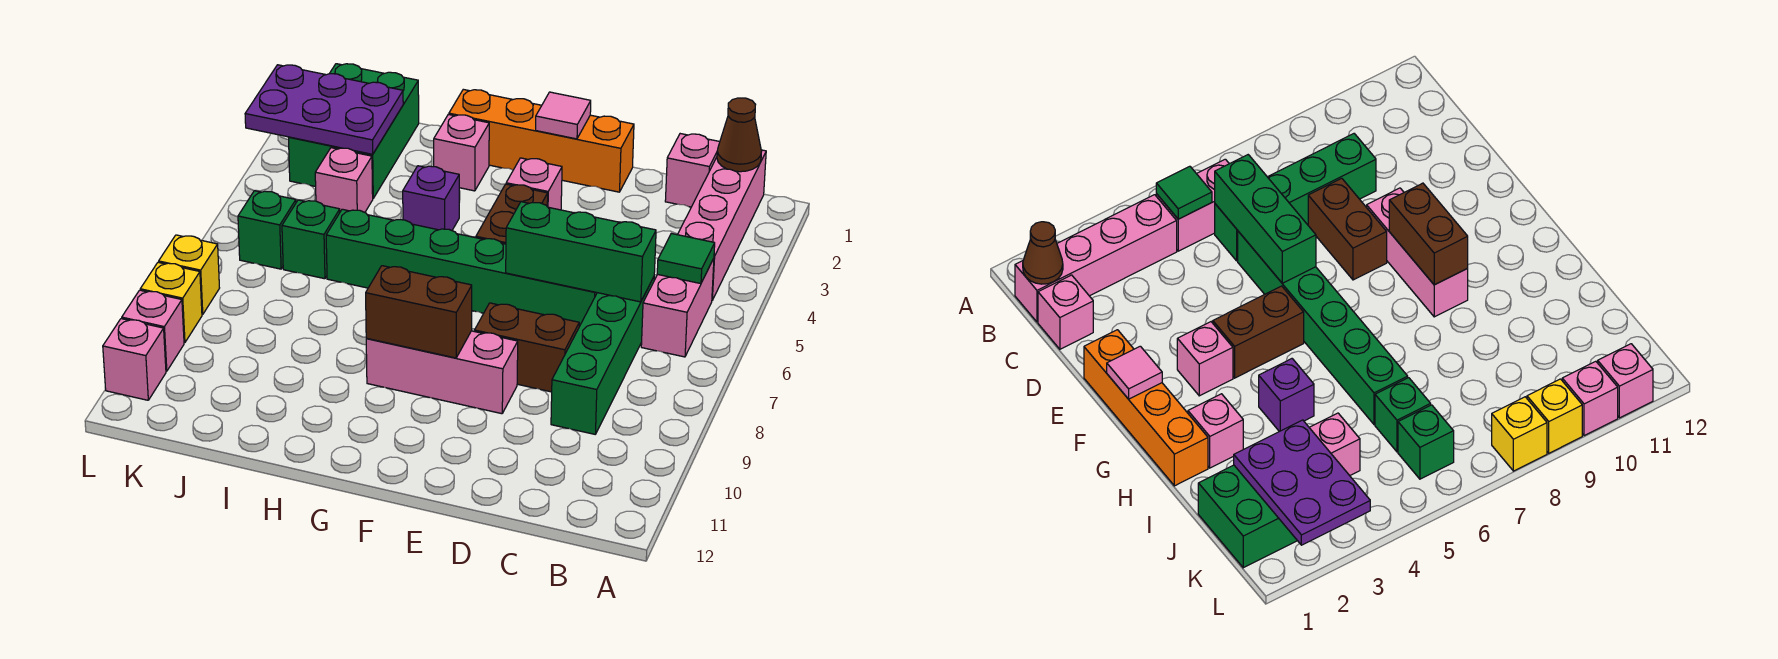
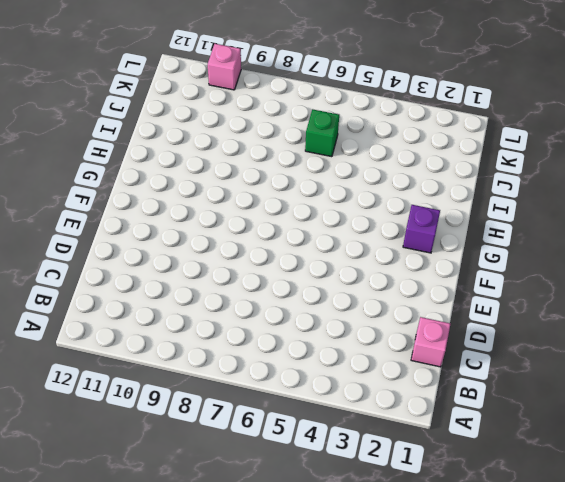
purple 1x1 brick [403,205,440,253] -> purple 1x1 brick moved to [403,166,459,230]
none -> pink 1x4 brick [678,150,766,300]
none -> pink 1x2 brick [641,258,714,357]
none -> green 1x4 brick [551,277,654,434]

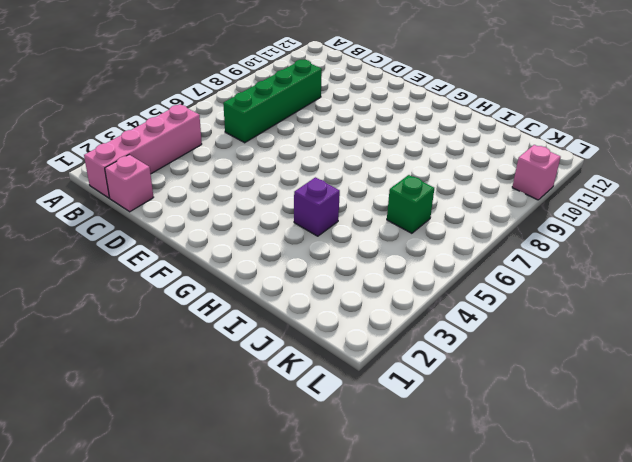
none -> pink 1x2 brick [641,258,714,357]
none -> green 1x6 brick [326,209,597,326]
none -> brown 1x2 brick [475,303,579,392]

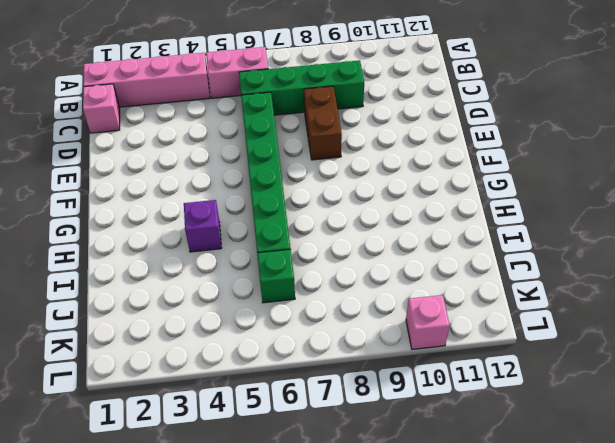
none -> orange 1x4 brick [449,89,634,192]
none -> pink 1x3 brick [366,331,518,414]
none -> pink 1x1 brick [506,158,562,210]

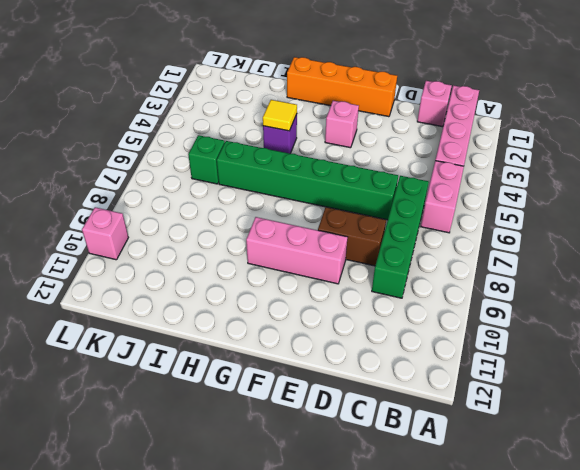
yellow 1x1 tile [263,100,297,131] -> none
none -> brown 1x2 brick [476,184,548,244]
none -> pink 1x1 brick [434,114,489,191]
none -> green 2x3 brick [289,64,419,198]

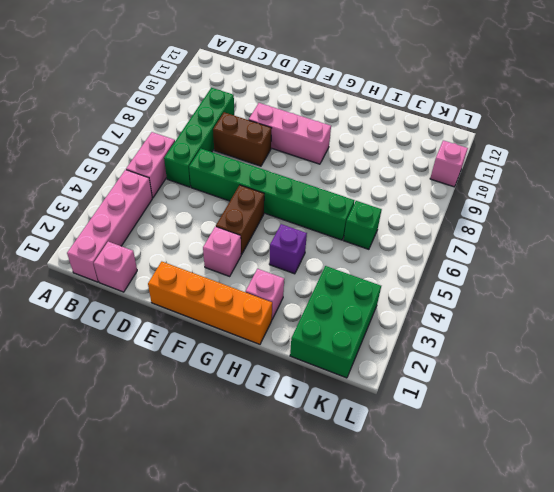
none -> pink 1x1 brick [315,148,373,212]
none -> green 1x1 brick [238,191,296,269]
none -> yellow 1x1 brick [159,235,219,315]

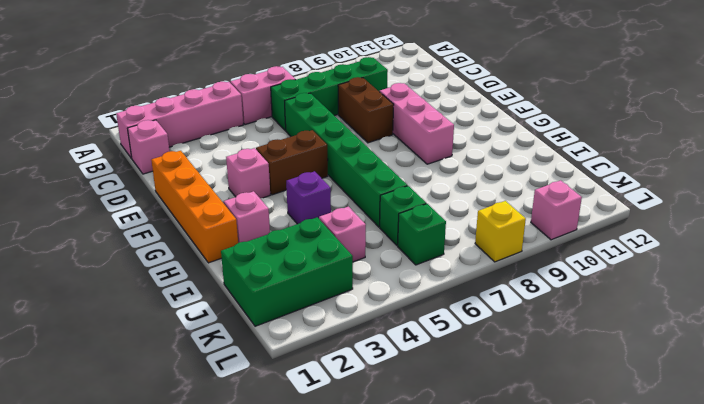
none -> yellow 1x1 brick [140,262,202,343]
none -> pink 1x1 brick [103,319,166,400]
none -> brown 1x1 cone [717,98,762,172]

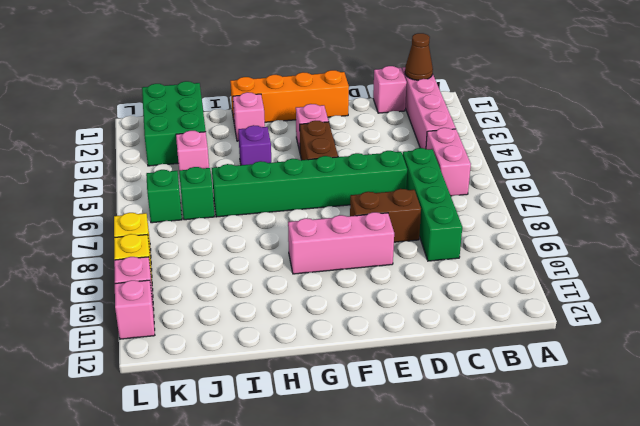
none -> green 1x1 tile [657,233,715,284]
none -> green 1x3 brick [506,202,656,302]
none -> pink 1x1 tile [536,92,591,139]

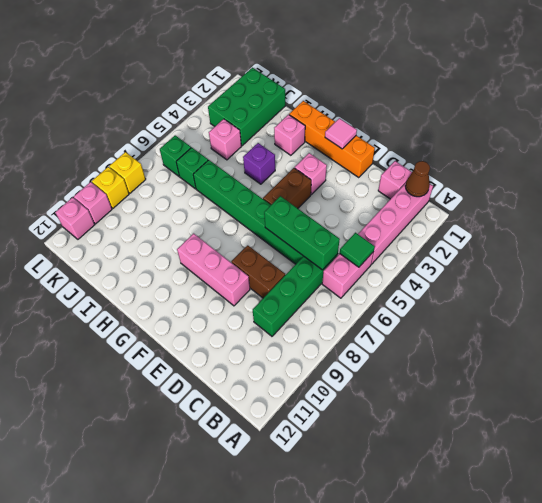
none -> brown 1x2 brick [366,266,472,358]
none -> purple 2x3 plate [245,65,403,154]

